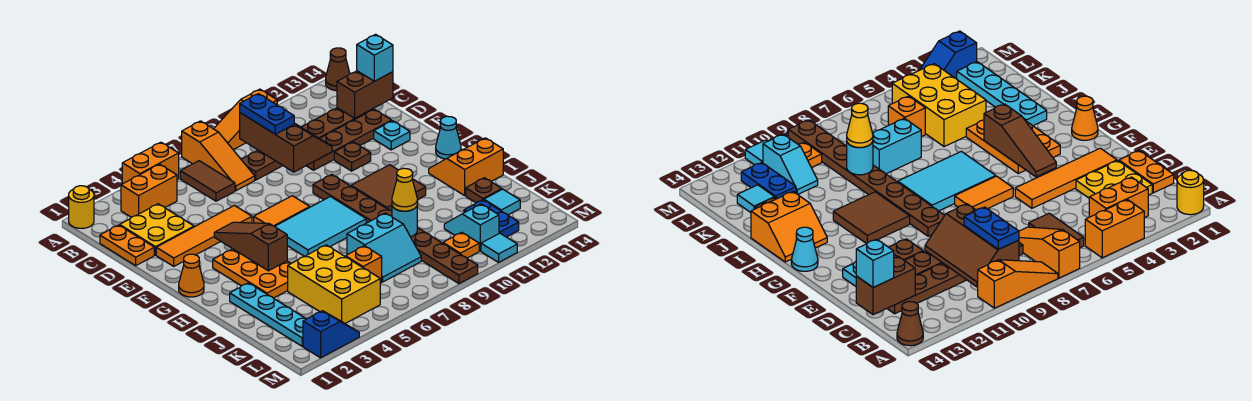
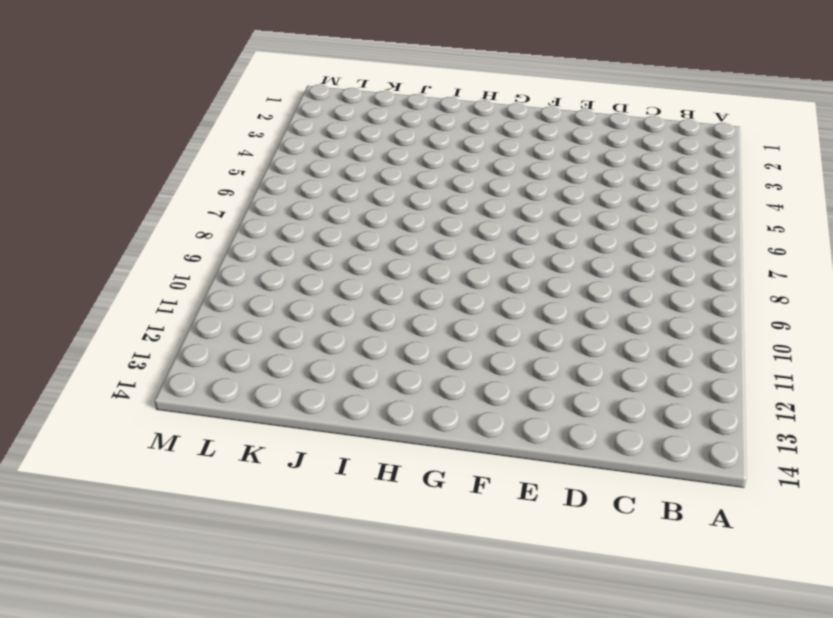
none -> yellow 1x1 round brick [69,186,94,229]
none -> orange 1x2 brick [122,142,179,184]
none -> orange 1x3 slope [182,121,255,191]
none -> orange 1x3 slope [214,89,277,150]

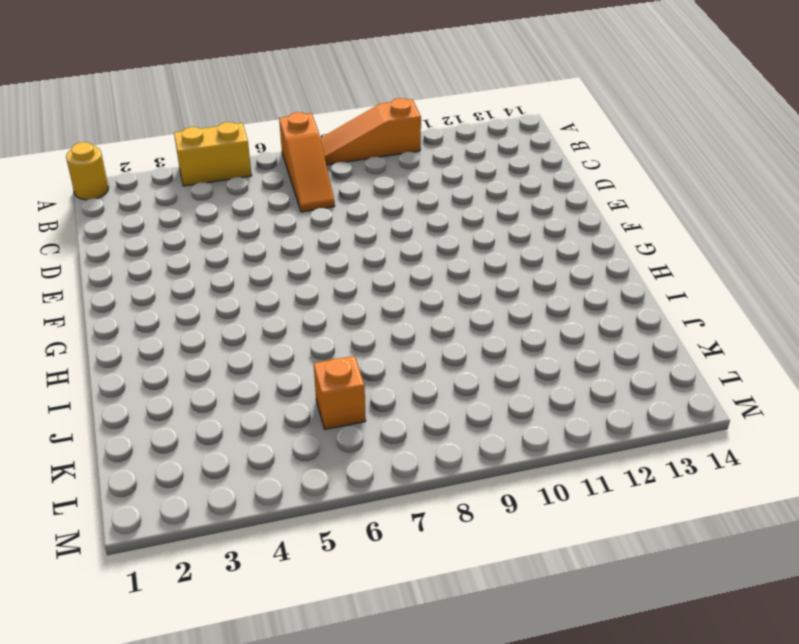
yellow 1x2 brick [174,122,252,186] -> orange 1x2 brick [122,142,179,184]
none -> brown 1x1 cone [326,48,350,91]
none -> orange 1x2 brick [121,164,177,217]
none -> brown 1x2 tile [180,161,235,201]
none -> orange 1x2 plate [100,225,154,266]

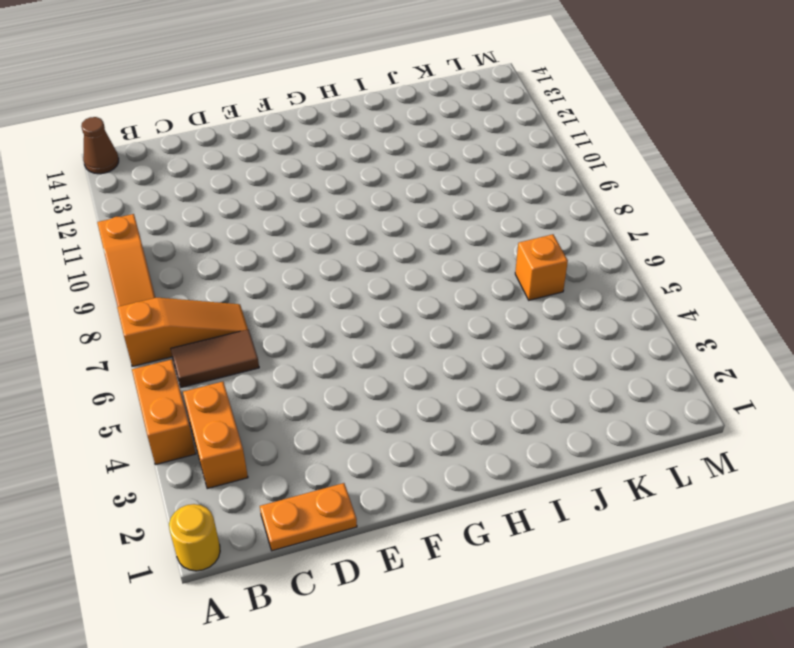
none -> yellow 2x2 plate [120,204,194,255]
none -> brown 1x6 plate [241,108,373,180]
none -> brown 1x4 plate [306,109,392,170]
none -> orange 1x4 tile [156,206,252,266]

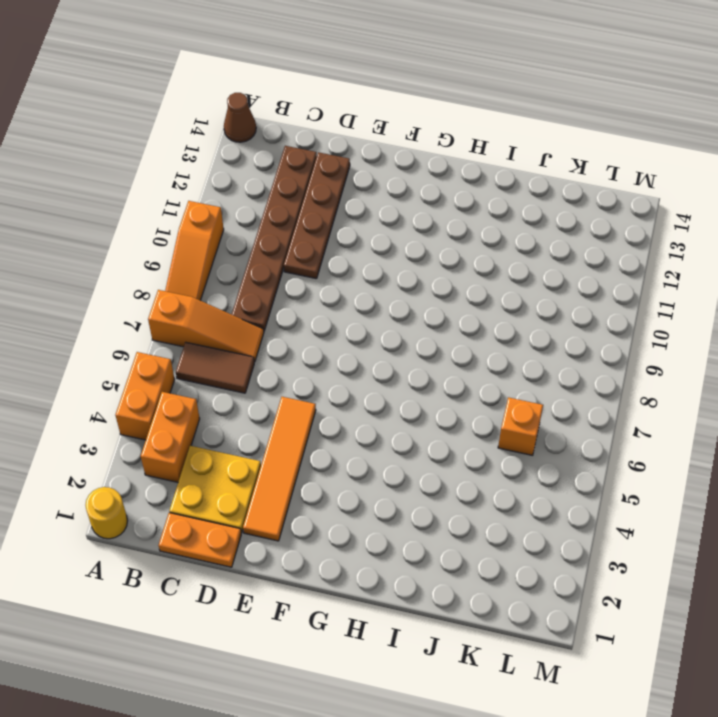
none -> brown 1x1 plate [334,142,371,171]
none -> cyan 1x1 plate [374,121,410,150]
none -> orange 1x2 tile [254,196,310,226]
none -> brown 1x8 plate [313,175,478,284]

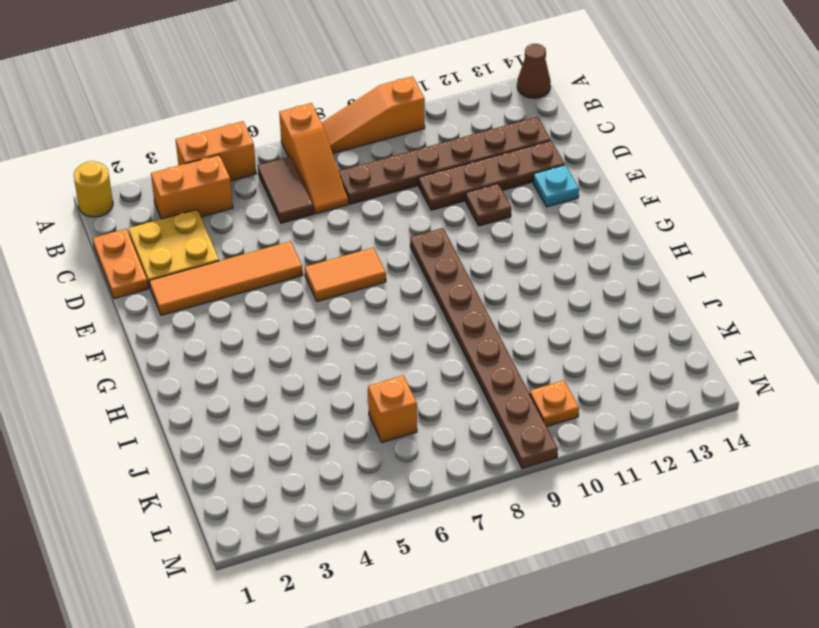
none -> orange 1x1 cone [179,254,204,297]
none -> orange 2x3 plate [213,249,291,298]
none -> cyan 2x3 tile [275,197,366,256]
none -> brown 2x2 tile [351,165,426,211]

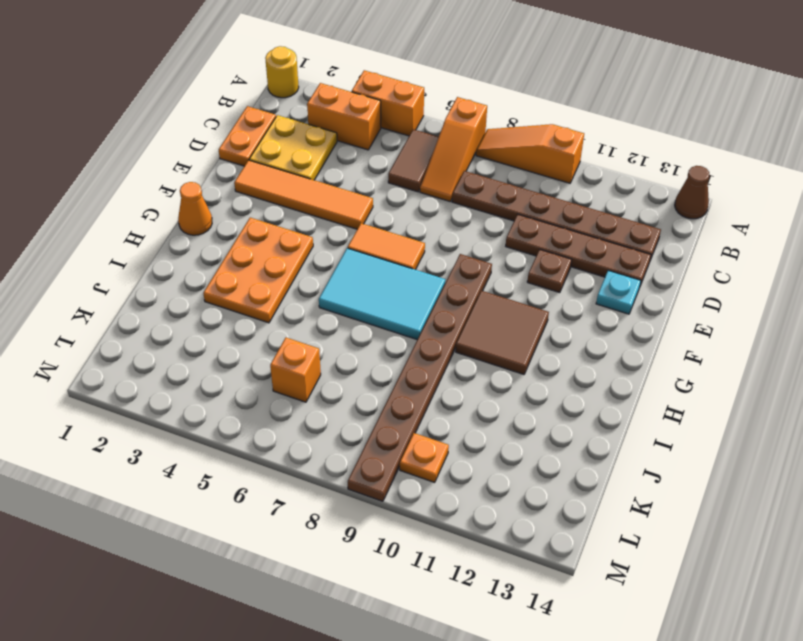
none -> cyan 1x1 cone [436,116,461,159]
none -> orange 2x2 slope [429,138,503,195]
none -> cyan 1x4 plate [230,283,306,346]
none -> yellow 2x3 brick [288,245,380,323]

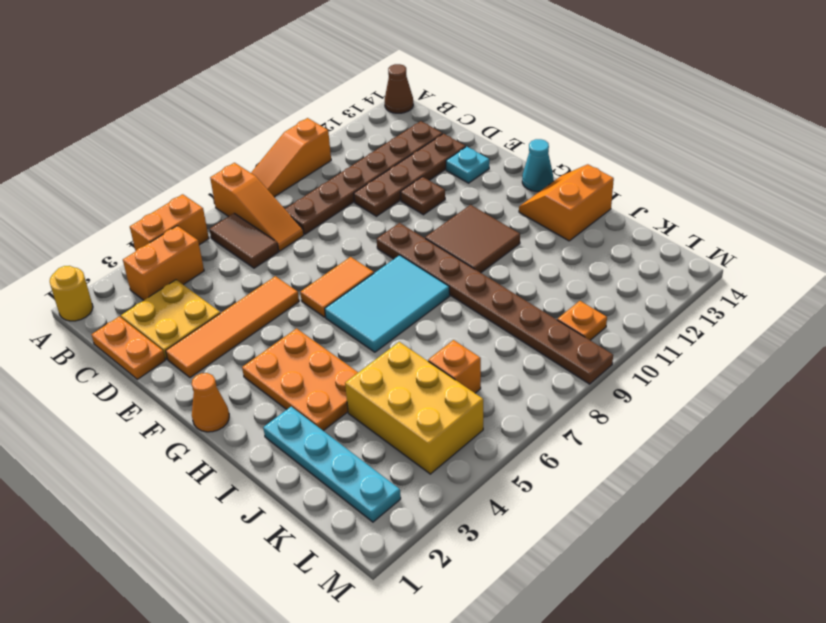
none -> cyan 2x2 slope [347,213,421,282]
none -> brown 1x1 plate [466,178,502,203]
none -> cyan 1x2 slope [444,204,499,251]
none -> blue 1x2 plate [464,200,519,237]

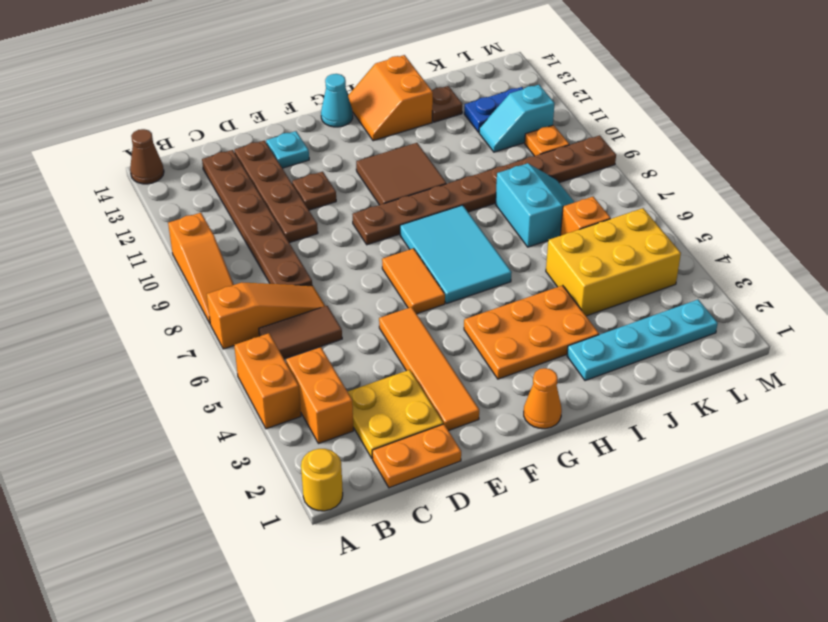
none -> cyan 1x1 tile [484,189,520,215]
none -> blue 1x2 slope [303,311,359,358]
none -> cyan 1x1 tile [481,233,517,262]
none -> brown 2x3 slope [240,113,332,172]

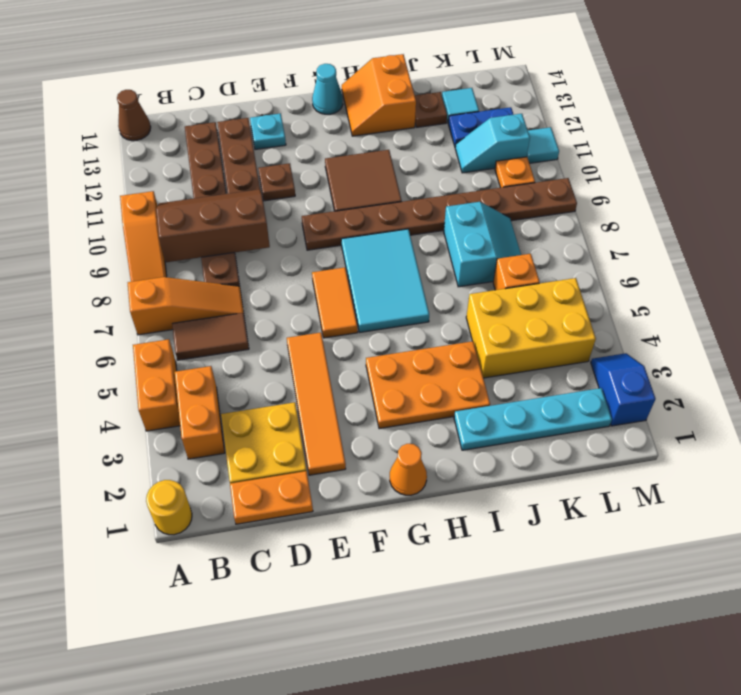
none -> brown 1x2 brick [337,71,393,118]
none -> brown 1x3 slope [214,222,287,271]
none -> cyan 1x1 round brick [392,206,417,237]
none -> blue 1x2 plate [240,94,294,134]

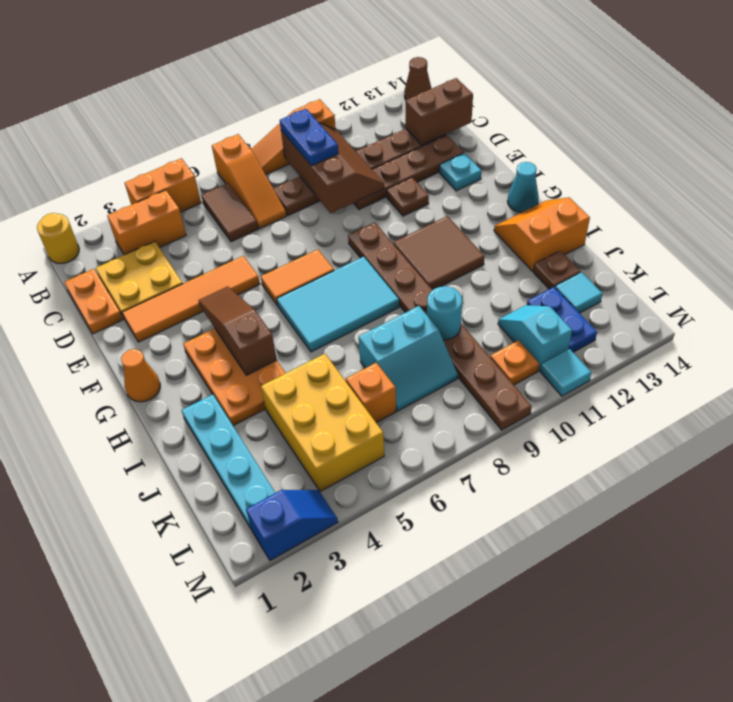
none -> cyan 1x1 brick [357,34,393,81]
none -> yellow 1x1 cone [392,168,417,211]

